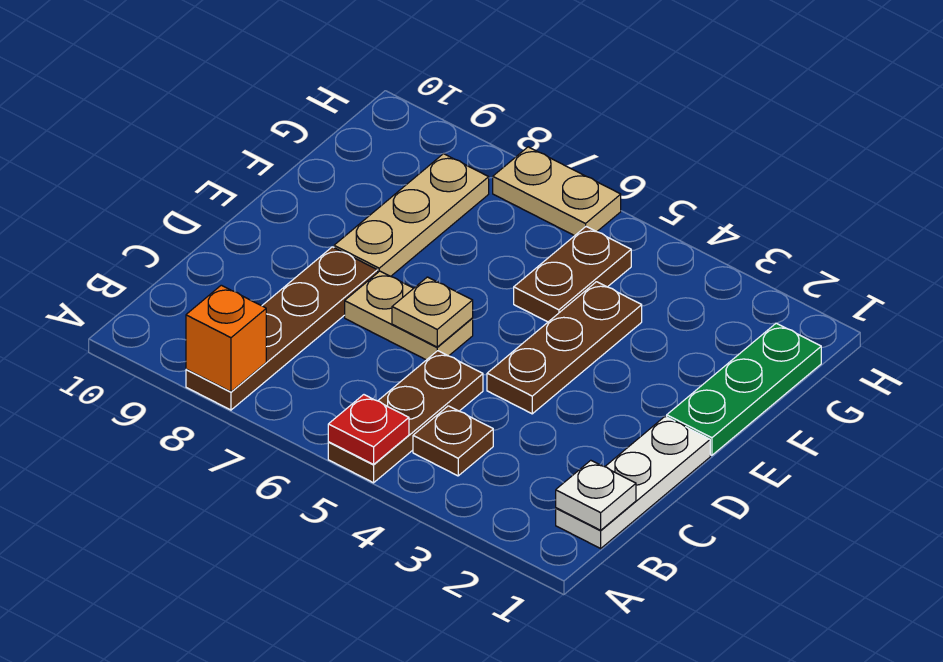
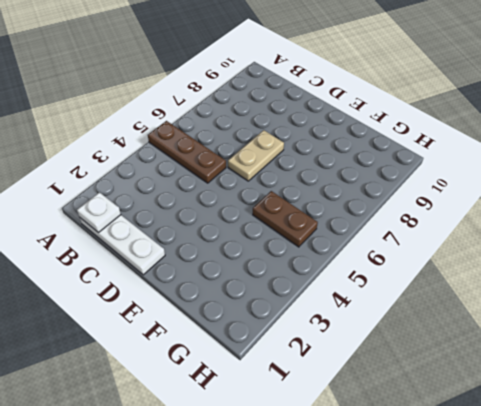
none -> brown 1x4 plate [186,247,378,410]
none -> brown 1x1 plate [413,406,493,476]
none -> brown 1x3 plate [487,282,642,414]

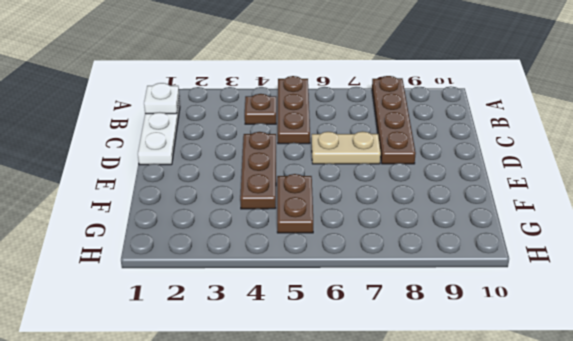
none -> green 1x3 plate [667,323,821,455]
none -> tan 1x3 plate [334,154,489,276]
none -> tan 1x2 plate [493,147,621,236]

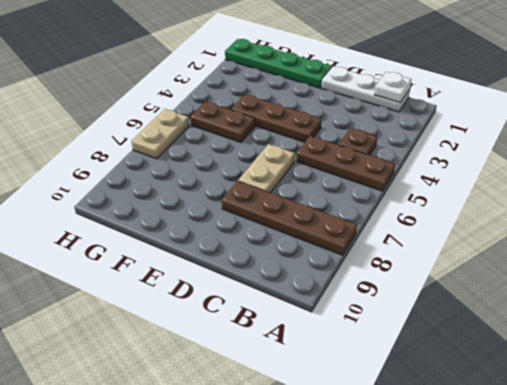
green 1x4 plate [225,39,332,88] -> green 1x3 plate [667,323,821,455]
none -> tan 1x3 plate [334,154,489,276]
none -> red 1x1 plate [328,395,409,464]
none -> orange 1x1 brick [186,285,266,392]

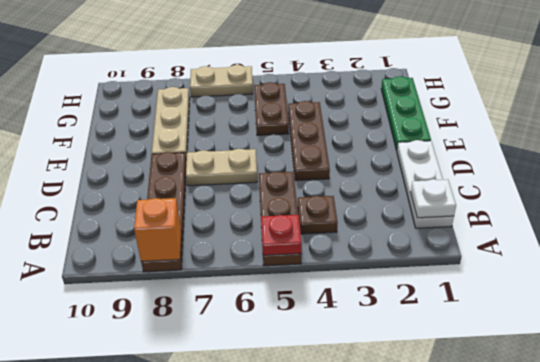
none -> tan 1x1 plate [392,277,473,347]

